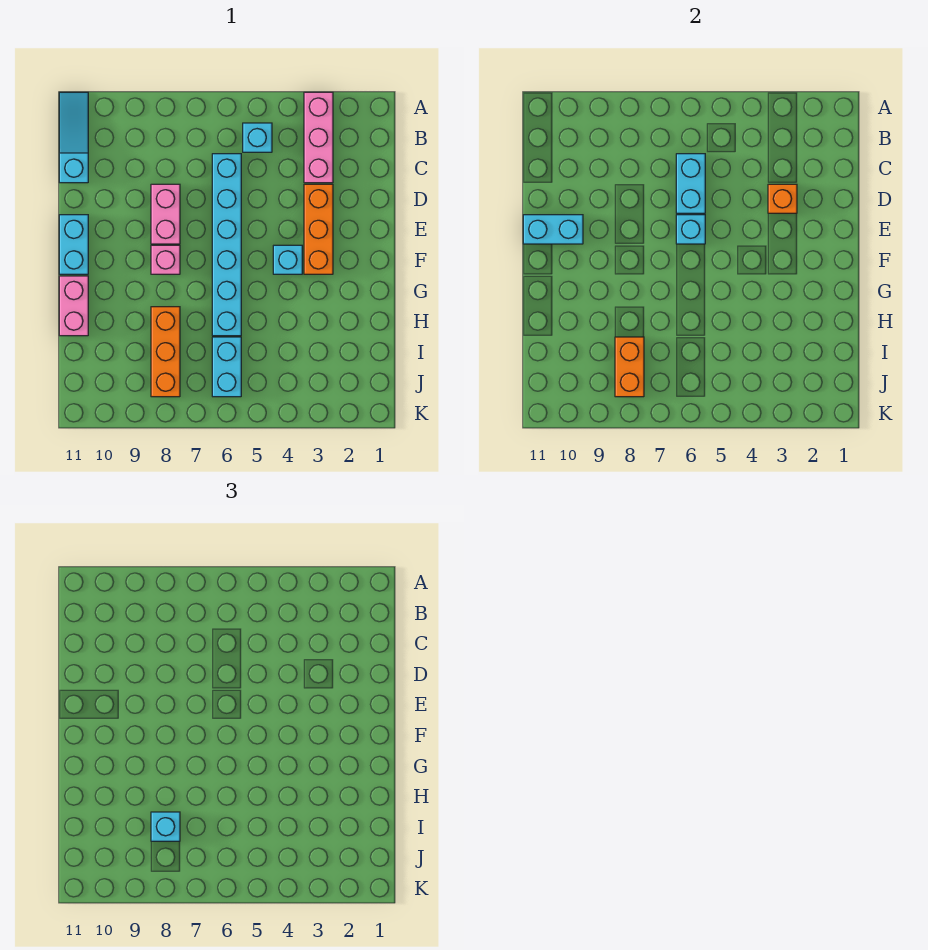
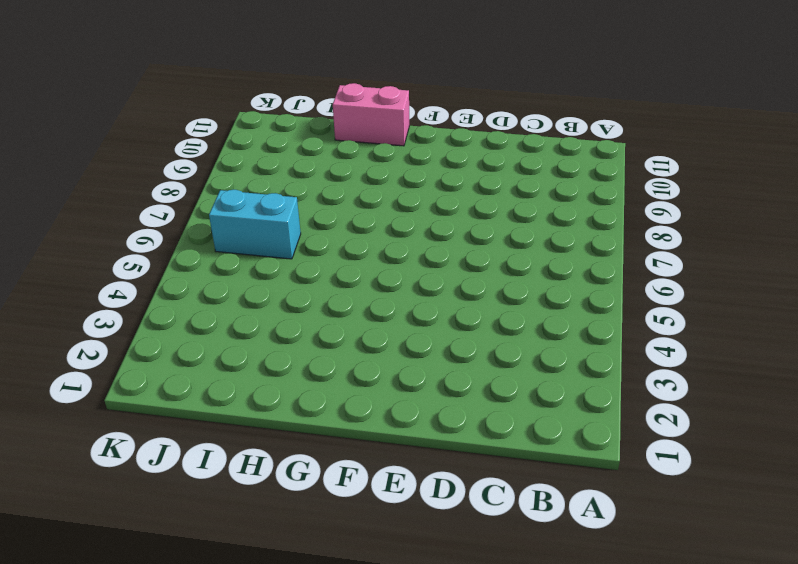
none -> pink 1x3 brick [304,92,333,183]
none -> cyan 1x3 slope [59,92,88,183]
none -> cyan 1x1 brick [243,123,272,152]

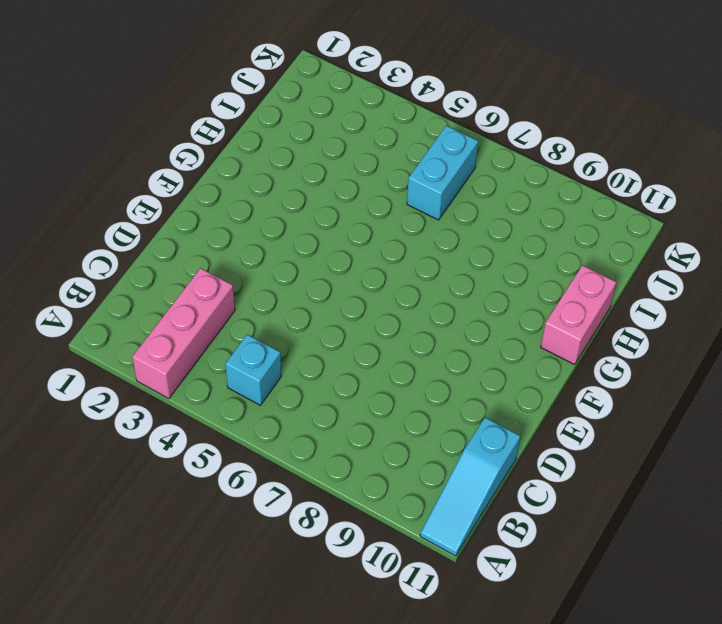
none -> cyan 1x6 brick [212,154,241,336]
none -> orange 1x3 brick [304,184,333,274]
none -> pink 1x2 brick [151,184,180,244]

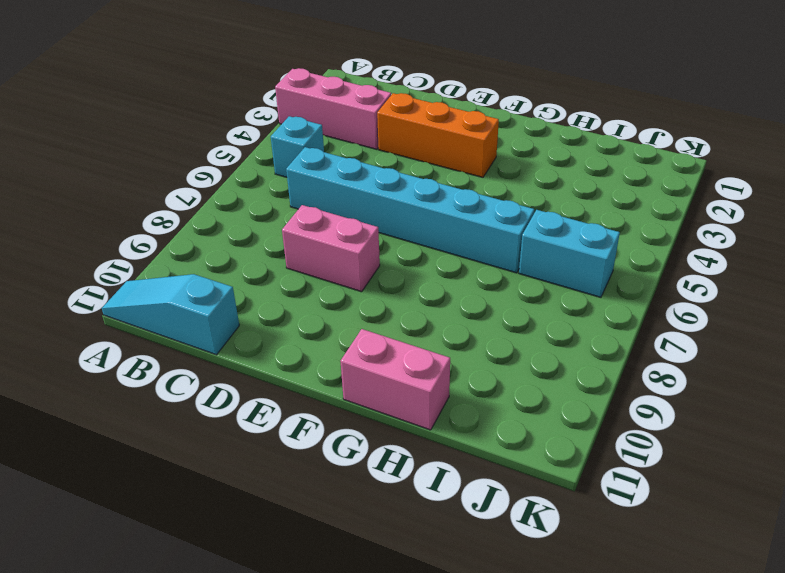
none -> cyan 1x2 brick [59,215,88,274]
none -> cyan 1x1 brick [273,245,302,274]
none -> pink 1x1 brick [151,245,180,274]

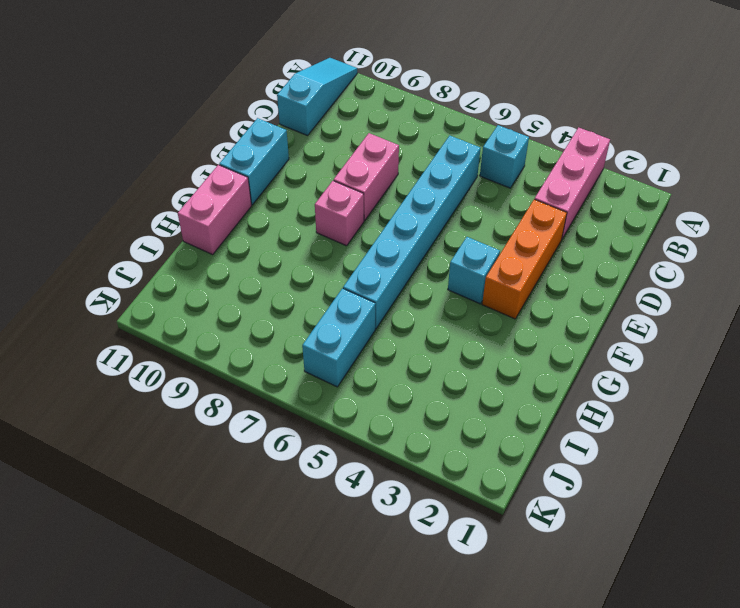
none -> orange 1x3 brick [151,307,180,397]
none -> cyan 1x2 brick [676,154,705,213]
none -> orange 1x1 brick [768,184,797,213]

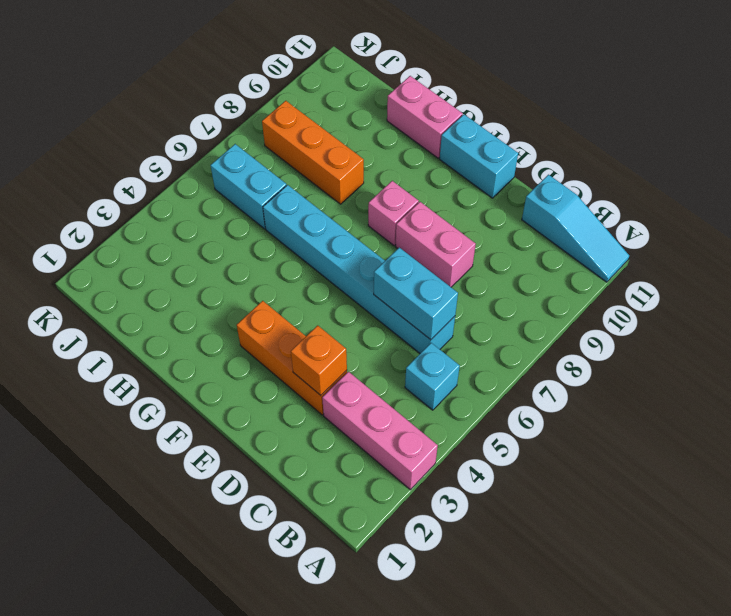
none -> cyan 1x1 brick [273,245,302,274]
none -> cyan 1x1 brick [676,215,705,244]
none -> cyan 1x2 brick [523,215,583,244]

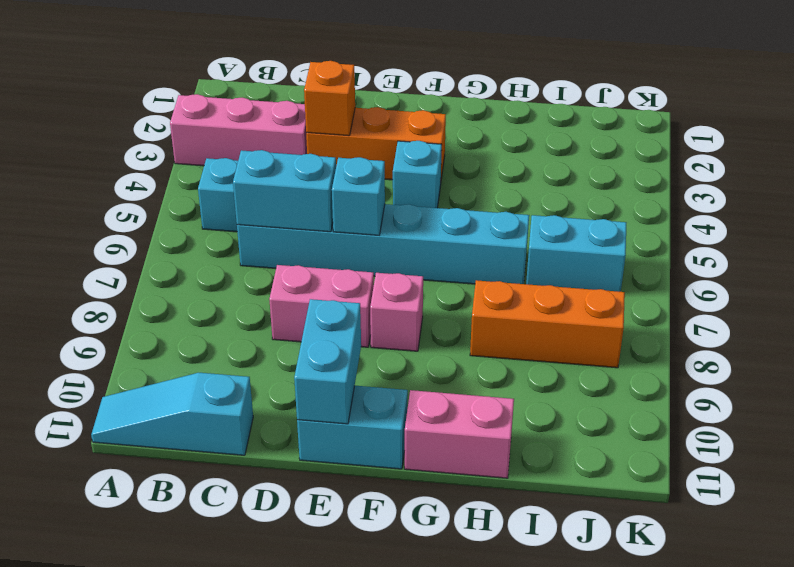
none -> orange 1x2 brick [615,337,644,397]
none -> cyan 1x1 brick [151,812,180,841]

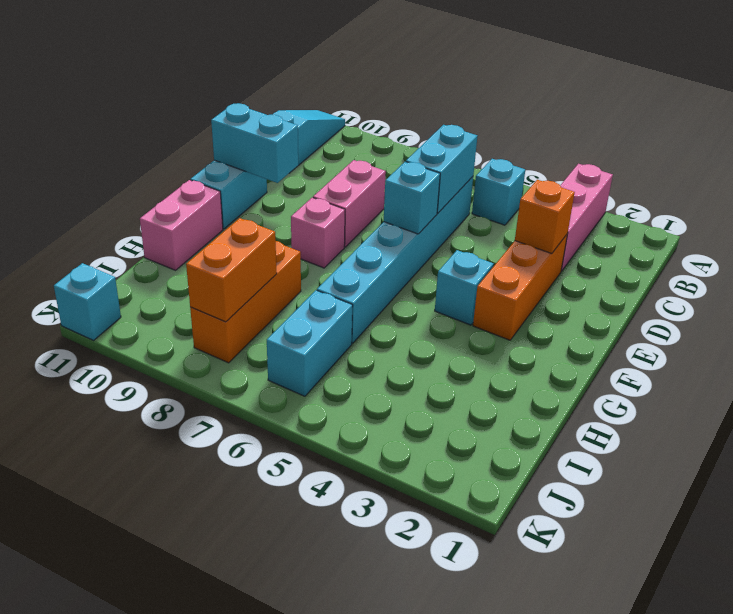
cyan 1x1 brick [54,263,121,340] -> cyan 1x1 brick moved to [151,812,180,841]

